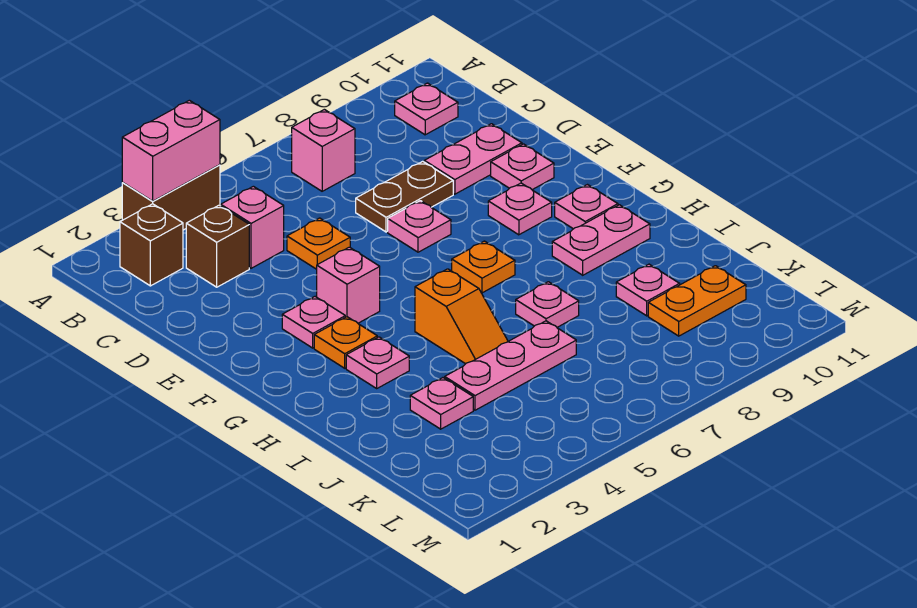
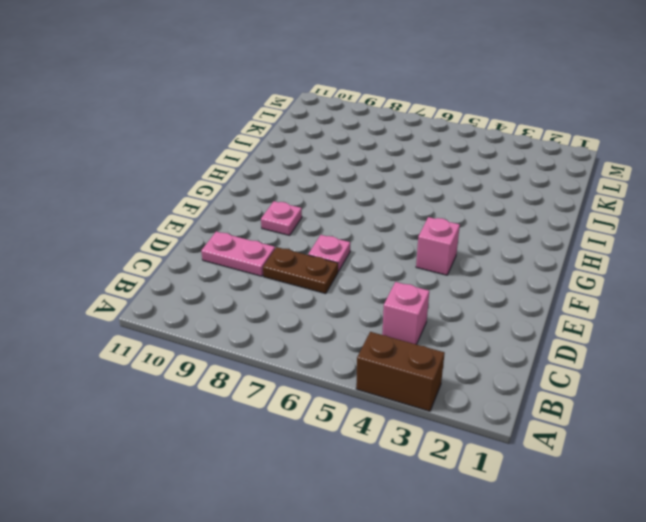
none -> brown 1x1 brick [120,204,183,286]
none -> pink 1x1 brick [292,109,355,191]
none -> pink 1x1 plate [395,83,458,135]

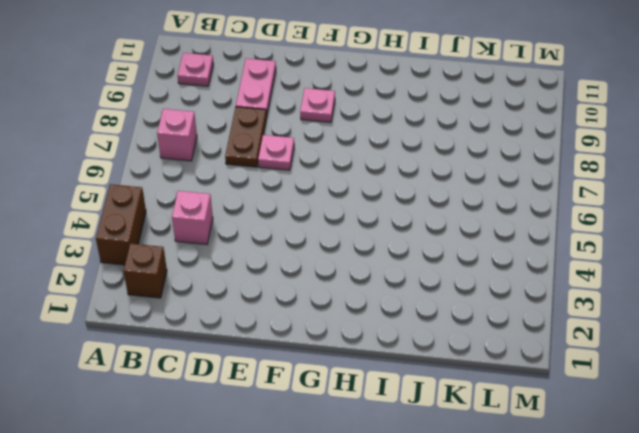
none -> brown 1x1 brick [186,205,249,287]
none -> orange 1x1 plate [287,218,350,269]
none -> pink 1x1 plate [491,144,554,190]

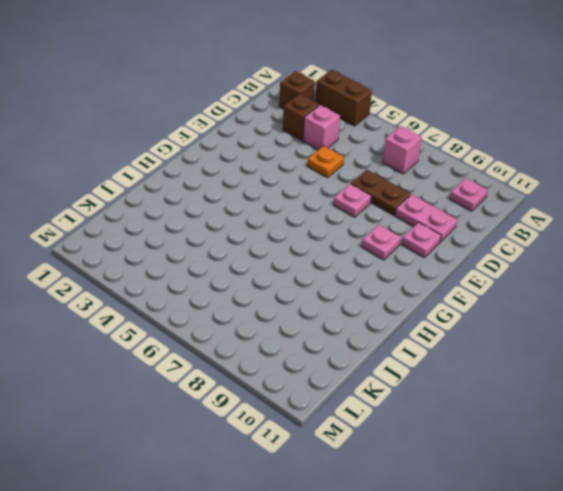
none -> pink 1x1 plate [282,297,345,348]
none -> pink 1x1 brick [317,247,380,323]
none -> orange 1x1 plate [314,317,377,368]

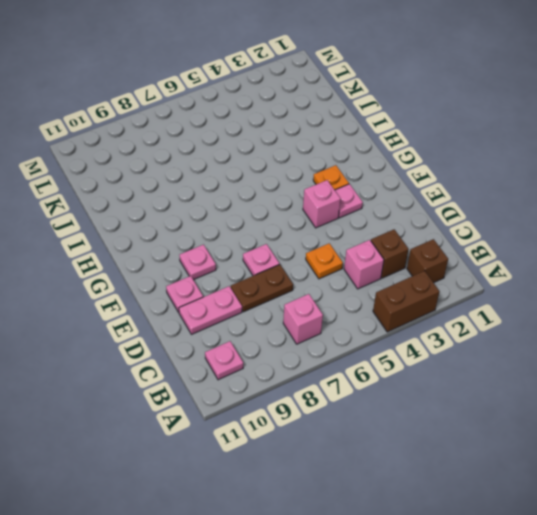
none -> orange 1x1 plate [452,241,515,293]
none -> pink 1x1 plate [555,185,618,229]
none -> pink 1x1 plate [346,337,409,388]

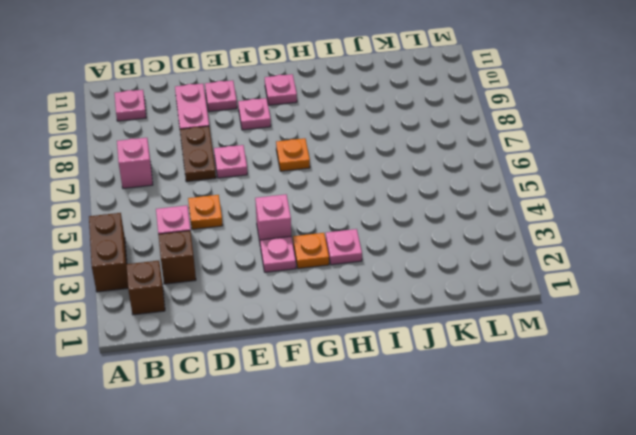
none -> orange 1x2 slope [415,269,508,364]
none -> pink 1x2 plate [552,205,650,275]
none -> pink 1x1 plate [516,282,579,327]

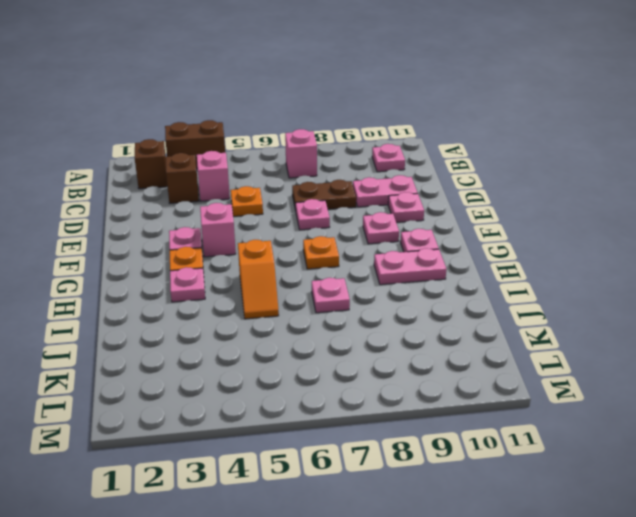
none -> pink 1x1 plate [410,378,473,429]
none -> pink 1x3 plate [445,321,576,410]
none -> pink 1x1 plate [616,264,680,316]

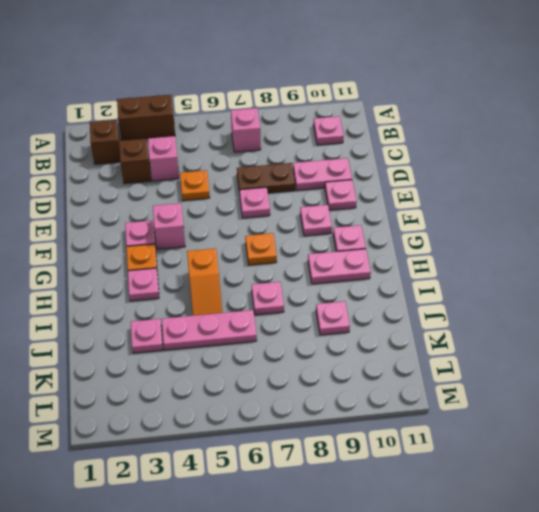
none -> orange 1x2 plate [648,266,746,336]
none -> pink 1x2 brick [122,100,220,201]

